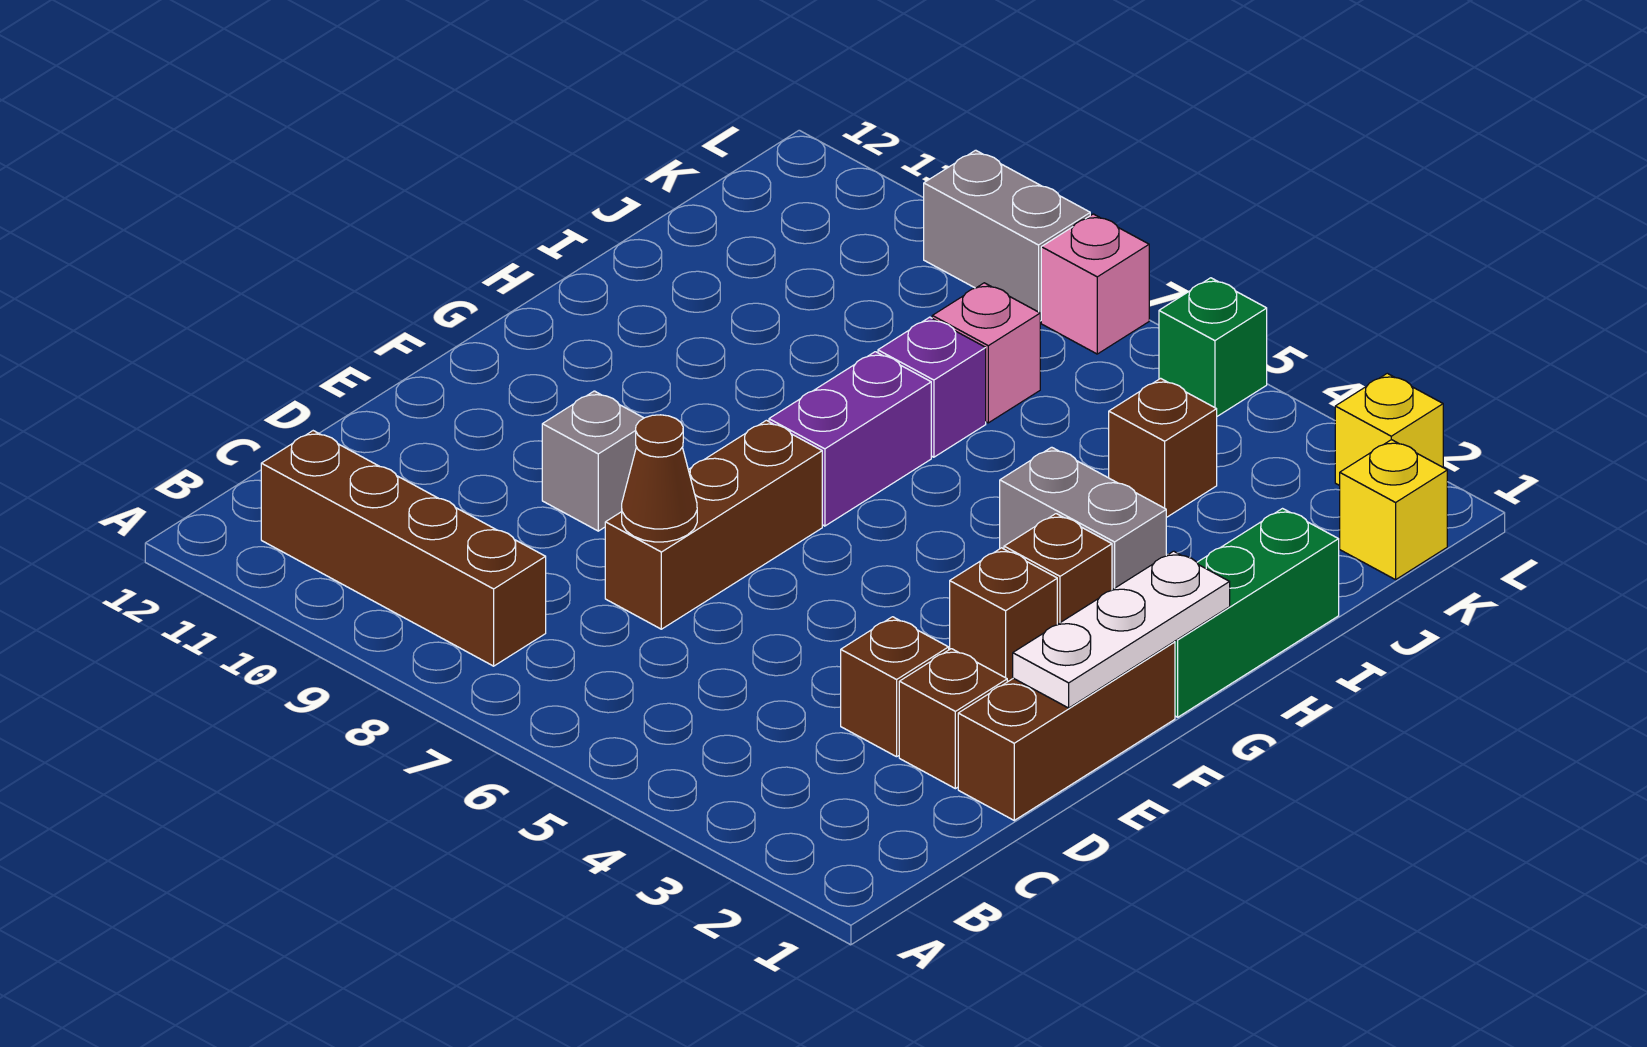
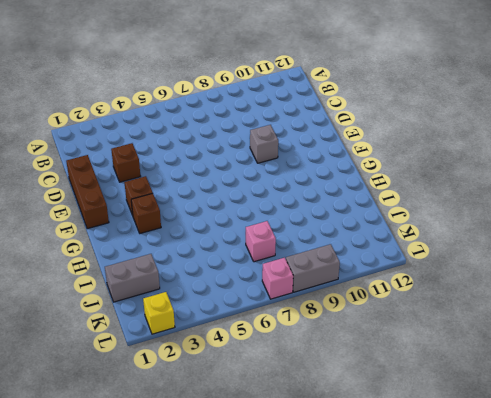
grey 1x2 brick [105,254,160,302] -> grey 1x2 brick moved to [1000,447,1166,590]
none -> brown 1x4 brick [261,431,546,666]
none -> brown 1x1 brick [899,649,1007,789]
none -> brown 1x3 brick [605,420,822,629]

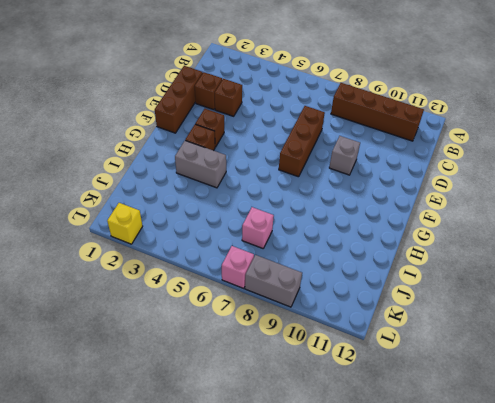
none -> green 1x3 brick [1175,509,1339,717]
none -> purple 1x2 brick [769,352,931,526]
none -> purple 1x1 brick [878,317,986,457]

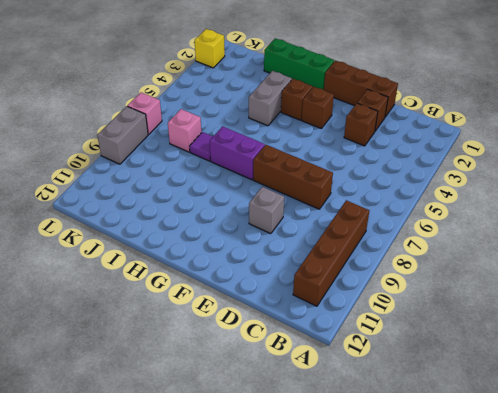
purple 1x1 tile [190,132,213,161] -> purple 1x1 brick [878,317,986,457]
none -> brown 1x1 brick [1109,378,1217,518]
none -> yellow 1x1 brick [1340,440,1447,580]
none -> green 1x1 brick [1159,278,1267,416]

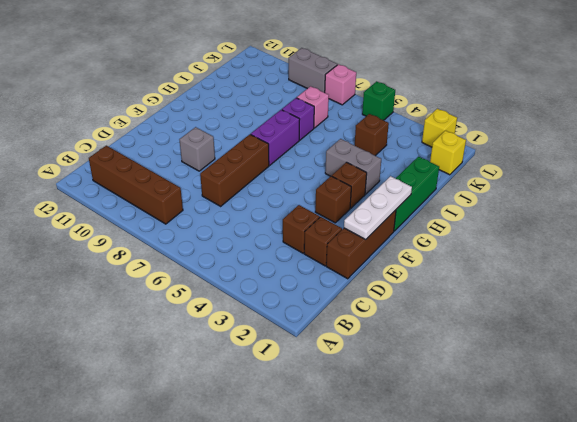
none -> brown 1x1 cone [622,415,697,542]

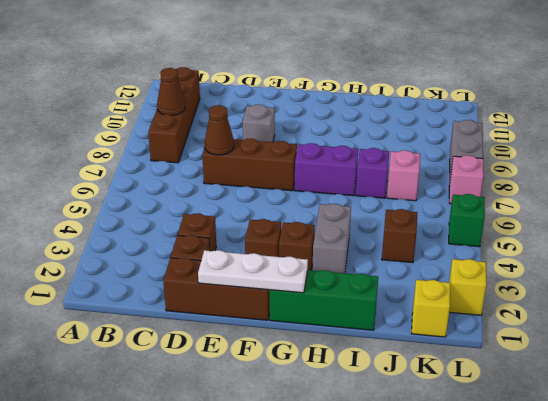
brown 1x1 cone [157,68,185,116] -> none

